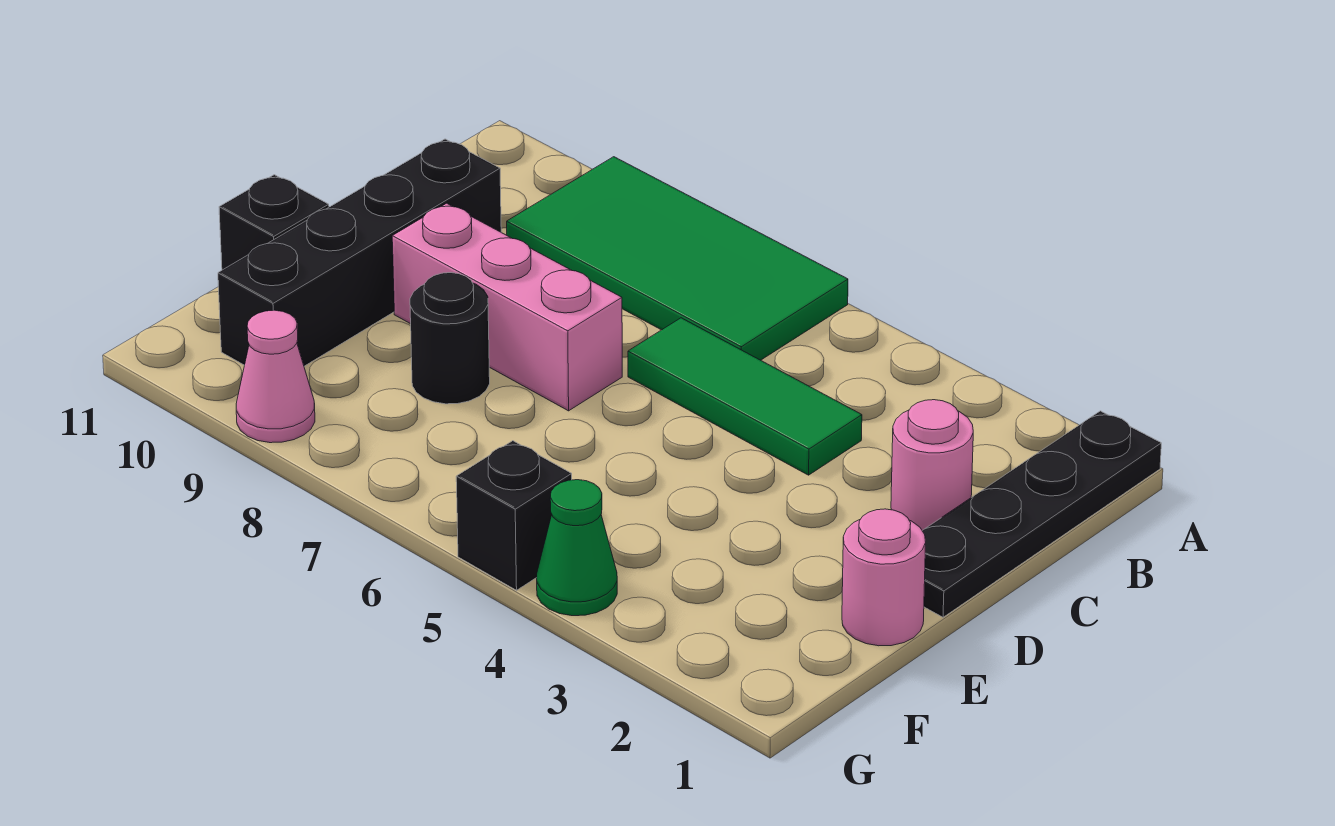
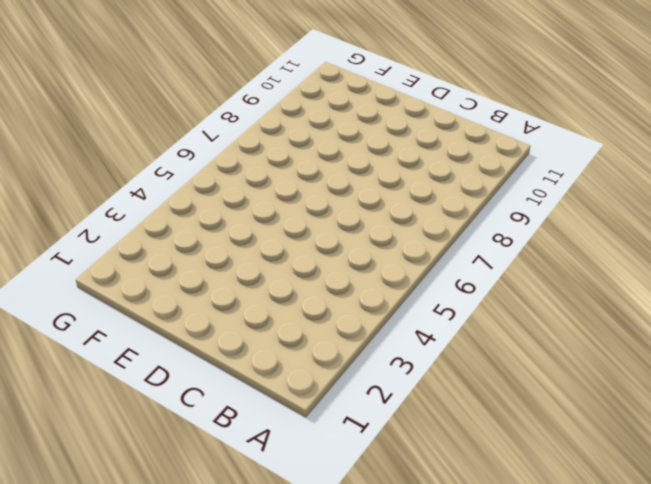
none -> black 1x4 plate [922,411,1161,617]
none -> green 2x4 tile [507,157,848,360]
none -> pink 1x1 round brick [891,400,973,530]

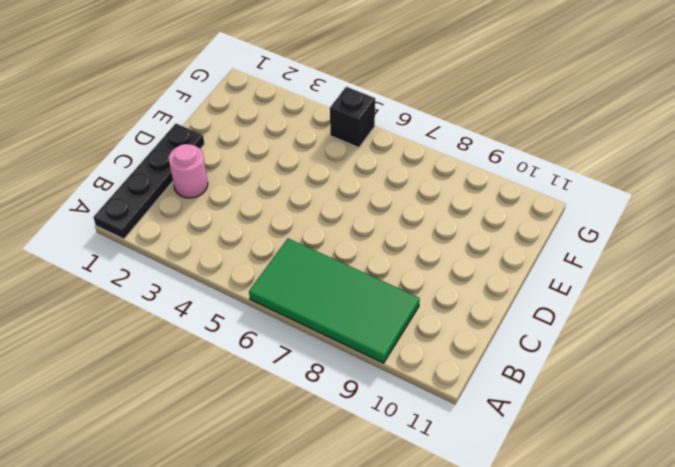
none -> green 1x3 tile [628,318,862,475]
none -> black 1x4 brick [218,139,501,366]
none -> pink 1x3 brick [392,203,622,411]

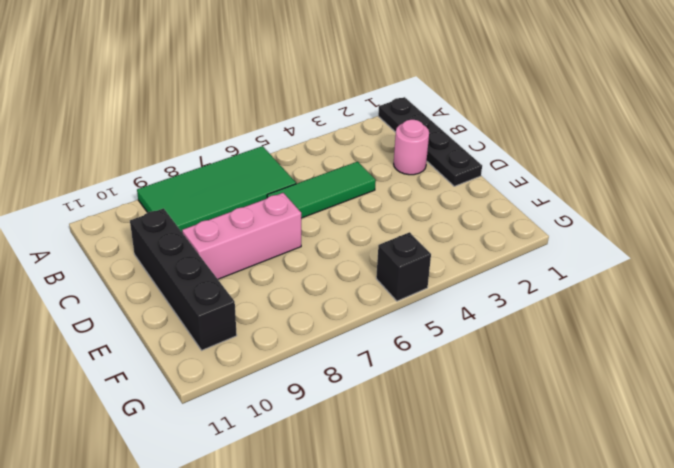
none -> pink 1x1 round brick [842,509,926,646]
none -> black 1x1 round brick [410,273,490,404]
none -> black 1x1 brick [219,175,329,270]

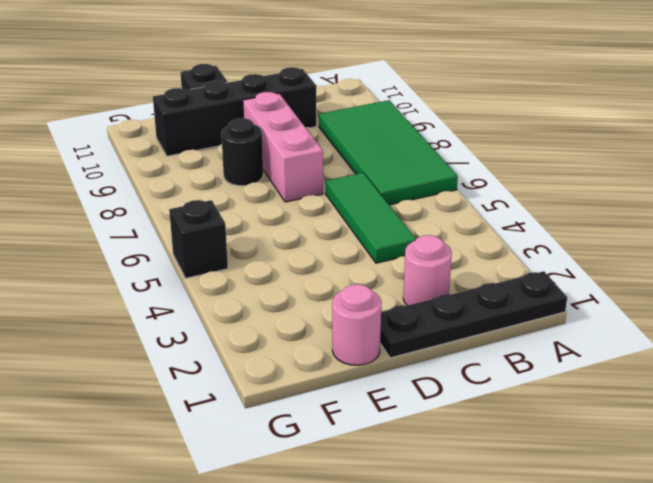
none -> green 1x1 cone [537,480,617,616]
none -> pink 1x1 cone [236,310,315,443]

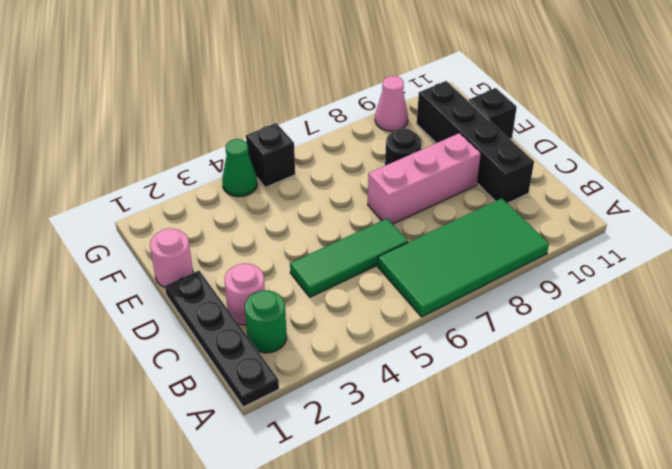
green 1x1 round brick [245,290,287,353] -> none

